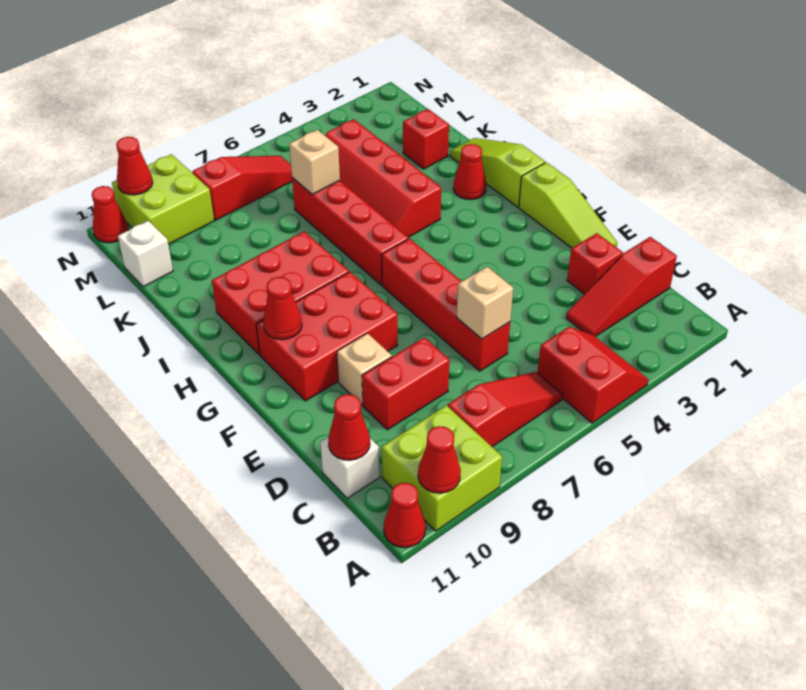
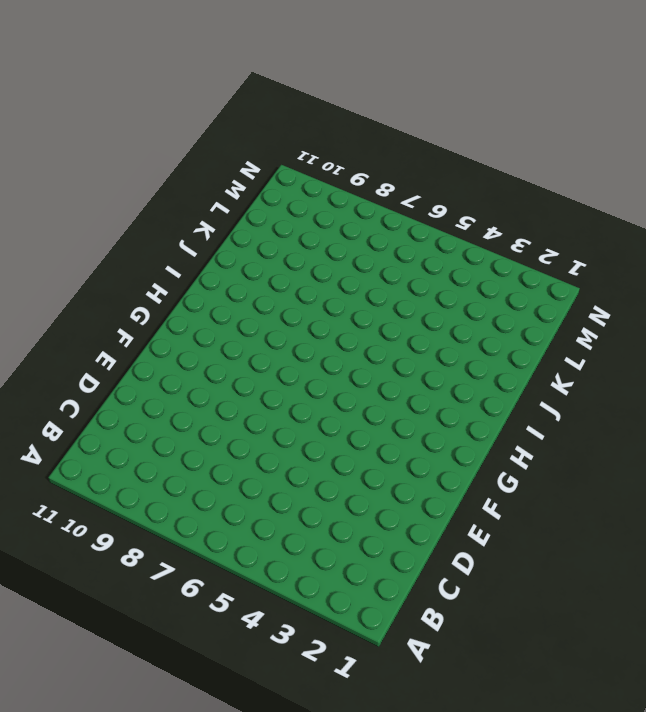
none -> red 2x2 slope [537,327,648,423]
none -> lime 2x2 brick [382,405,502,531]
none -> red 1x1 cone [384,483,426,548]

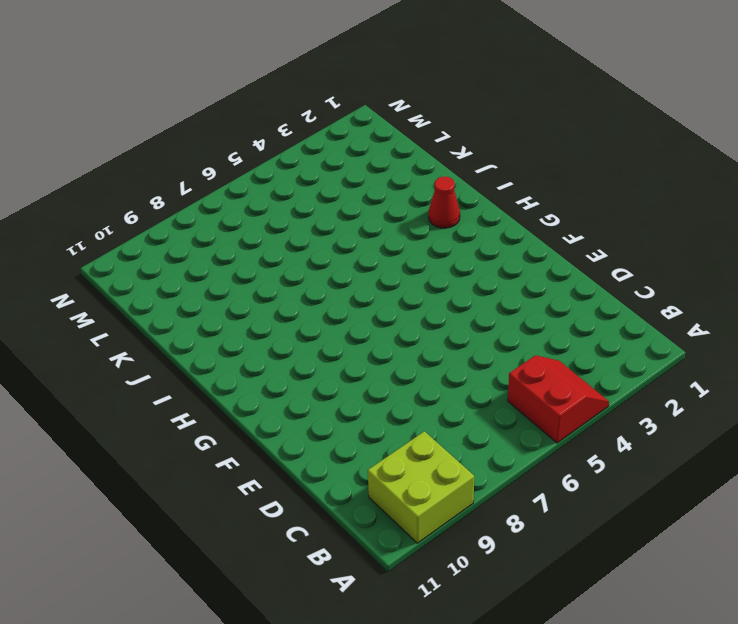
none -> red 1x1 cone [384,483,426,548]
none -> red 1x3 slope [448,372,563,447]
none -> red 1x3 slope [566,237,677,337]

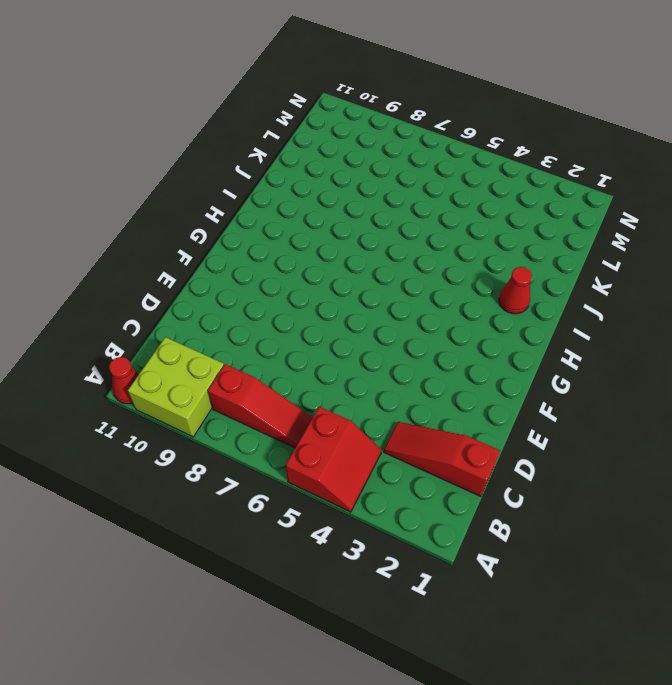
none -> white 1x1 brick [320,437,379,498]
none -> red 1x1 brick [567,233,623,294]
none -> red 1x4 brick [382,239,510,371]

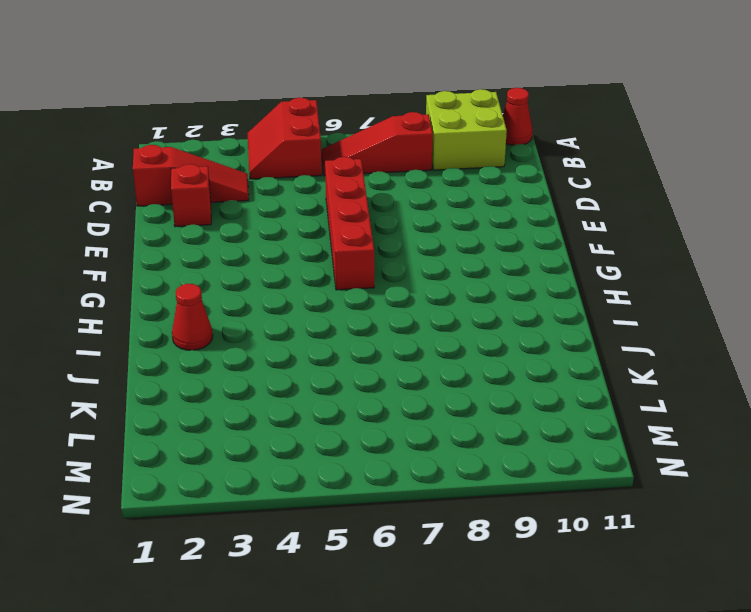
none -> white 1x1 brick [320,437,379,498]
none -> red 1x2 brick [362,337,450,430]
none -> lime 1x3 slope [519,162,617,248]

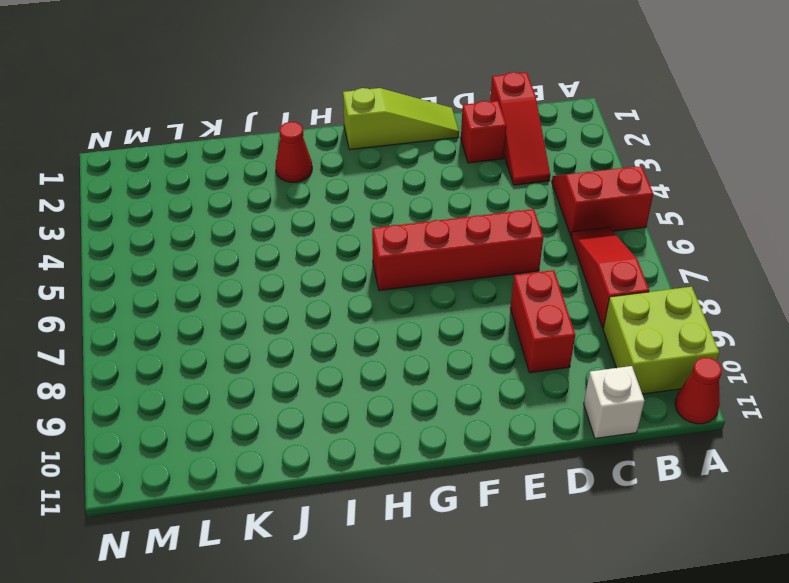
none -> tan 1x1 brick [337,333,392,405]
none -> red 2x3 brick [256,272,398,401]
none -> lime 1x3 slope [450,138,545,207]

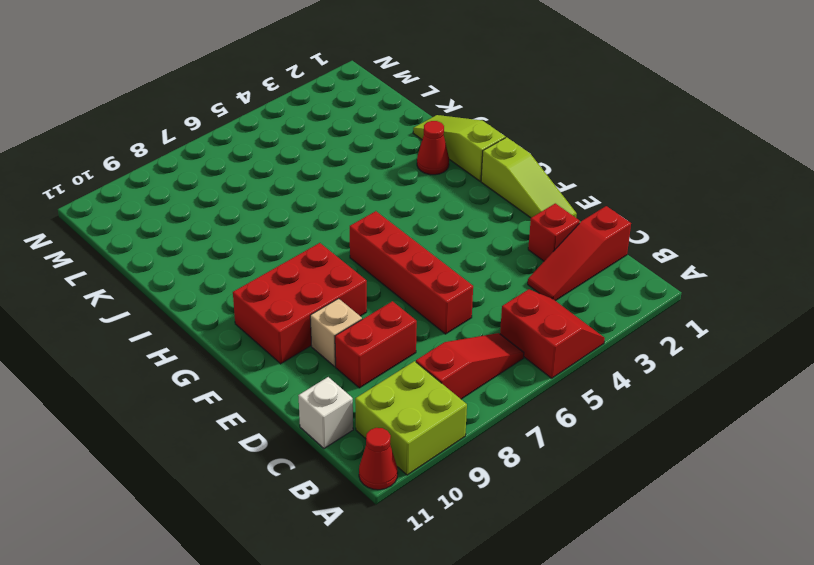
none -> red 1x4 brick [292,178,409,285]
none -> red 2x3 brick [212,231,349,355]
none -> red 2x4 slope [325,119,441,237]

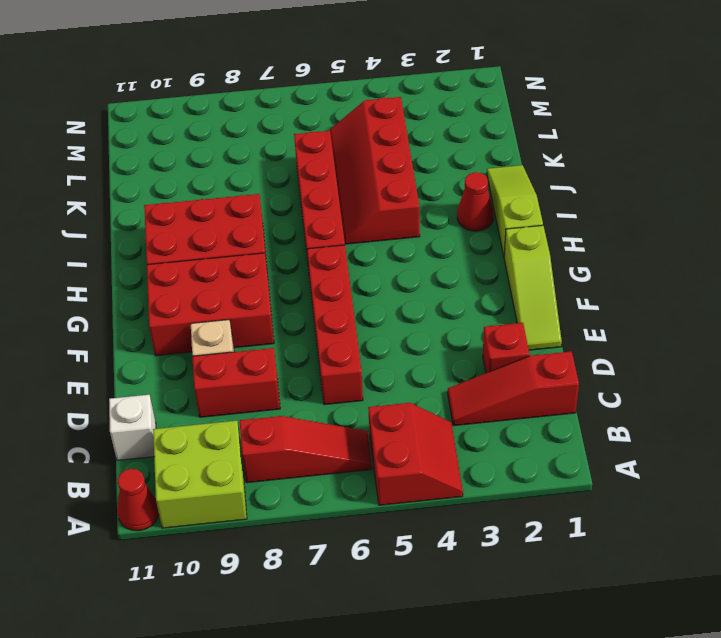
none -> red 1x1 brick [403,109,449,169]
none -> white 1x1 brick [118,221,173,287]
none -> red 1x3 slope [192,156,292,220]

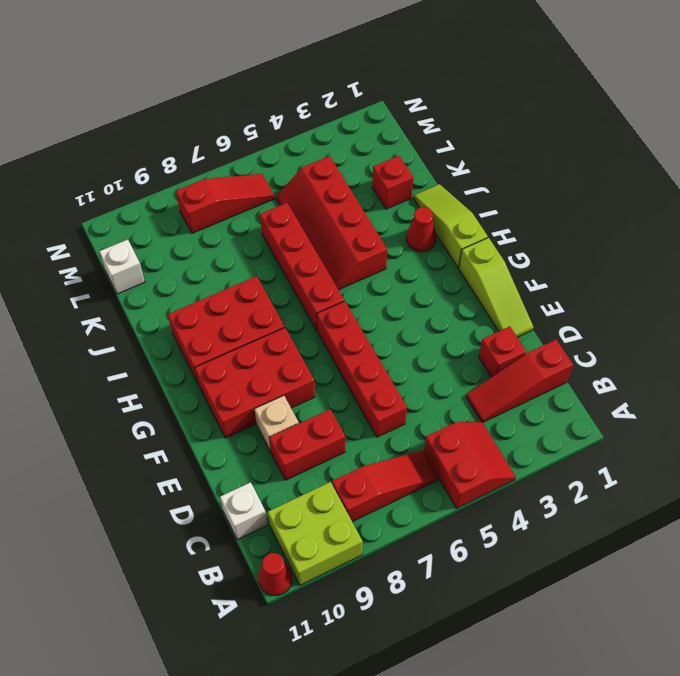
none -> lime 2x2 brick [112,154,214,244]
none -> red 1x1 cone [92,186,128,243]
none -> red 1x1 cone [418,426,461,493]

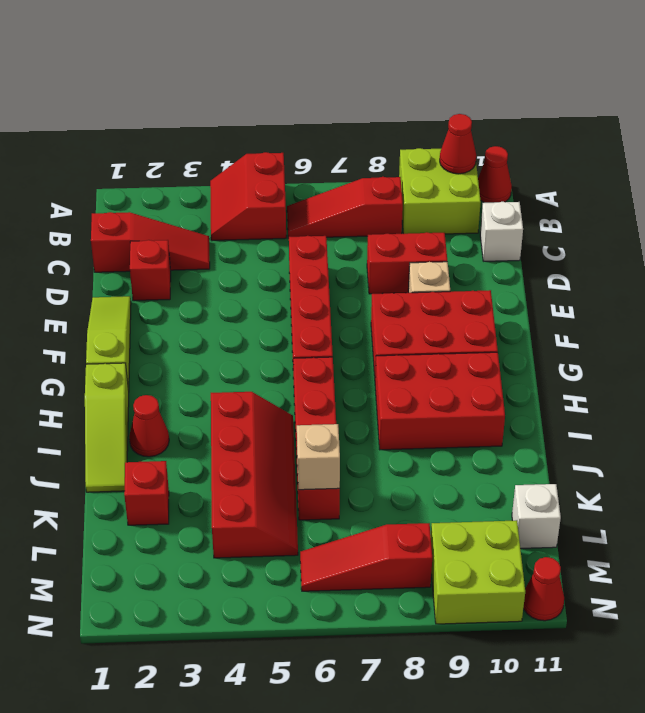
none -> red 1x1 cone [328,394,370,460]
none -> tan 1x1 brick [457,267,513,339]
none -> red 1x1 cone [263,277,302,340]

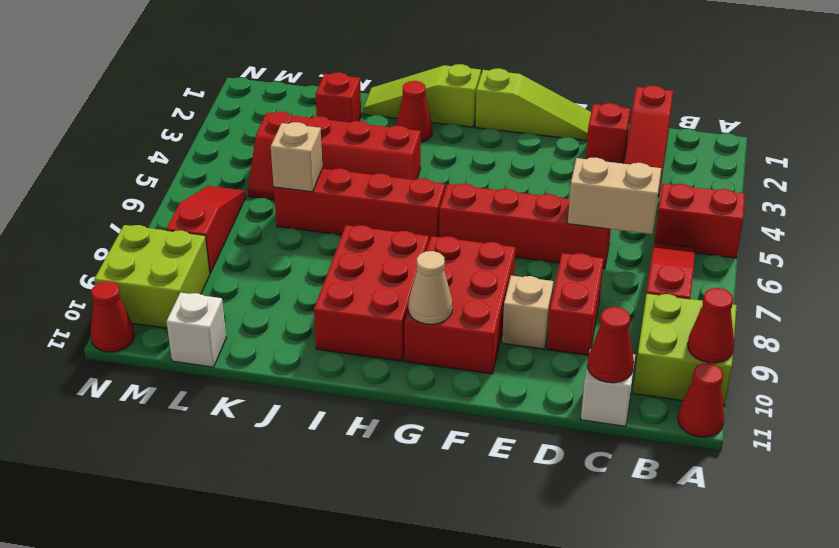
tan 1x2 brick [568,158,661,234] -> tan 1x1 brick [457,267,513,339]
tan 1x1 cone [408,251,452,324] -> red 1x1 cone [263,277,302,340]
none -> red 1x1 cone [116,137,153,195]

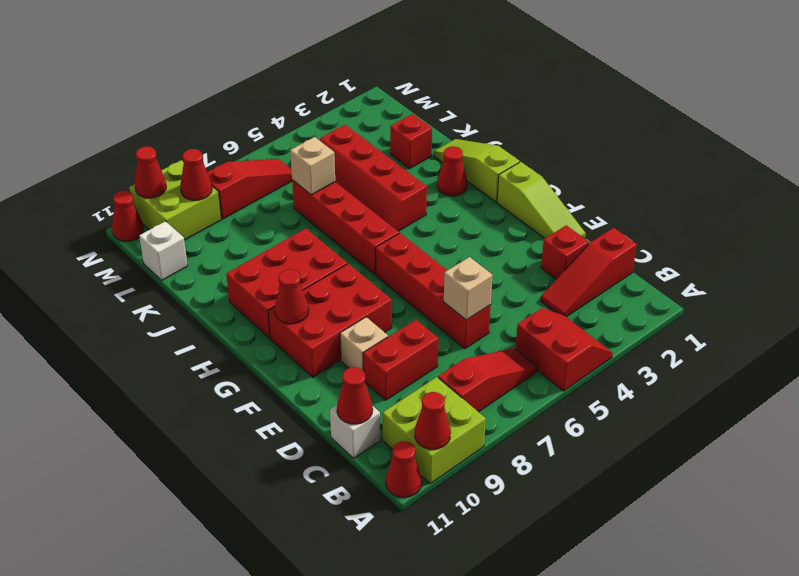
red 1x1 cone [180,149,212,200] -> none

